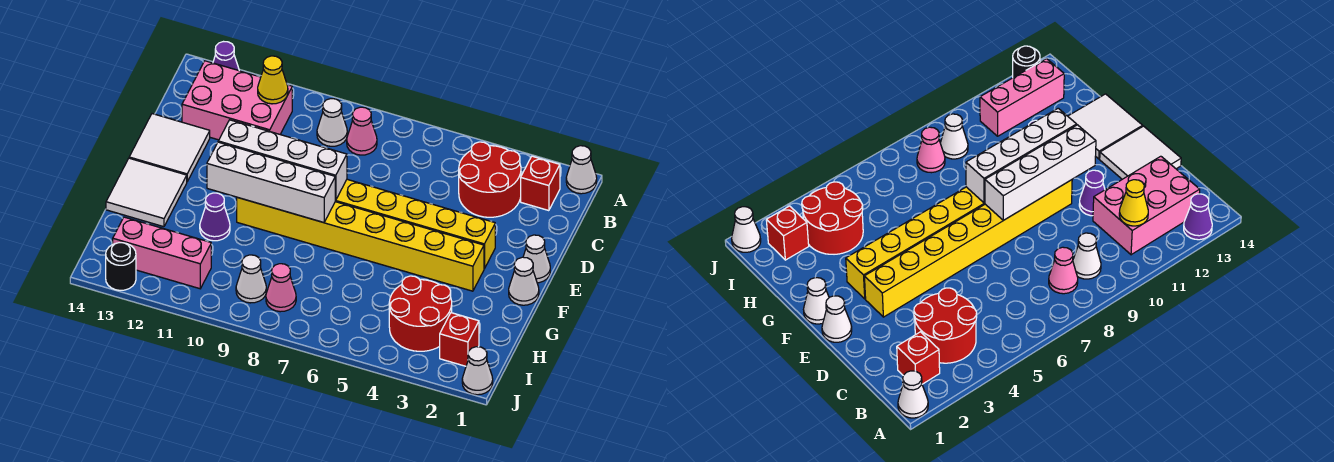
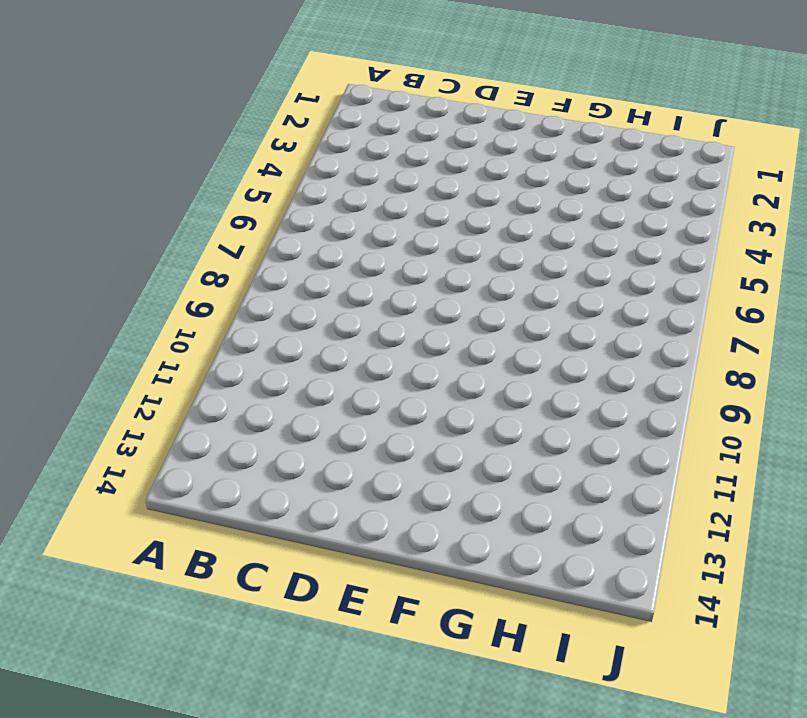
none -> white 1x1 cone [566,146,597,194]
none -> purple 1x1 cone [213,42,239,71]
none -> red 1x1 brick [521,156,560,211]

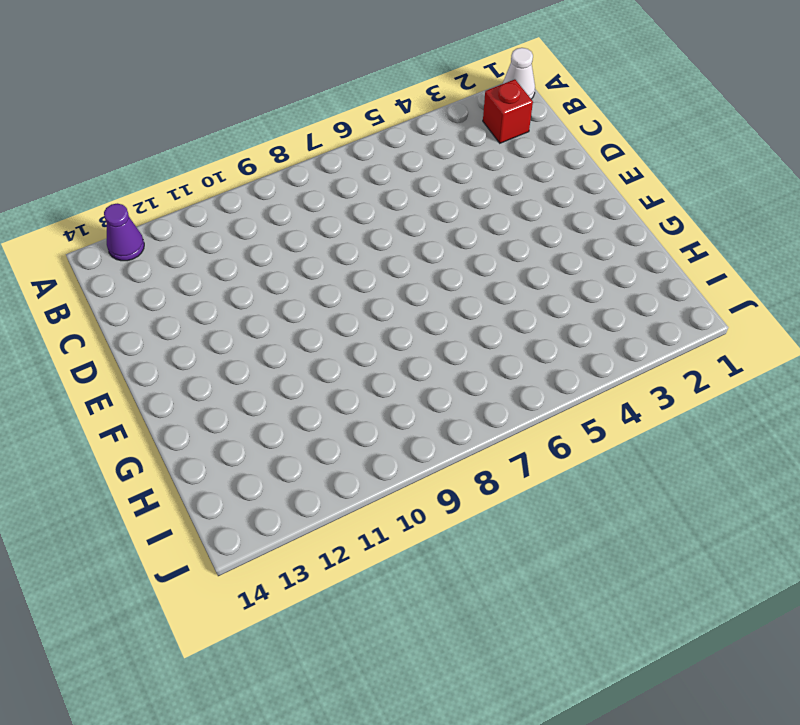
none -> red 2x2 round brick [459,142,521,217]
none -> pink 1x1 cone [347,107,377,155]
none -> white 1x1 cone [317,99,347,146]

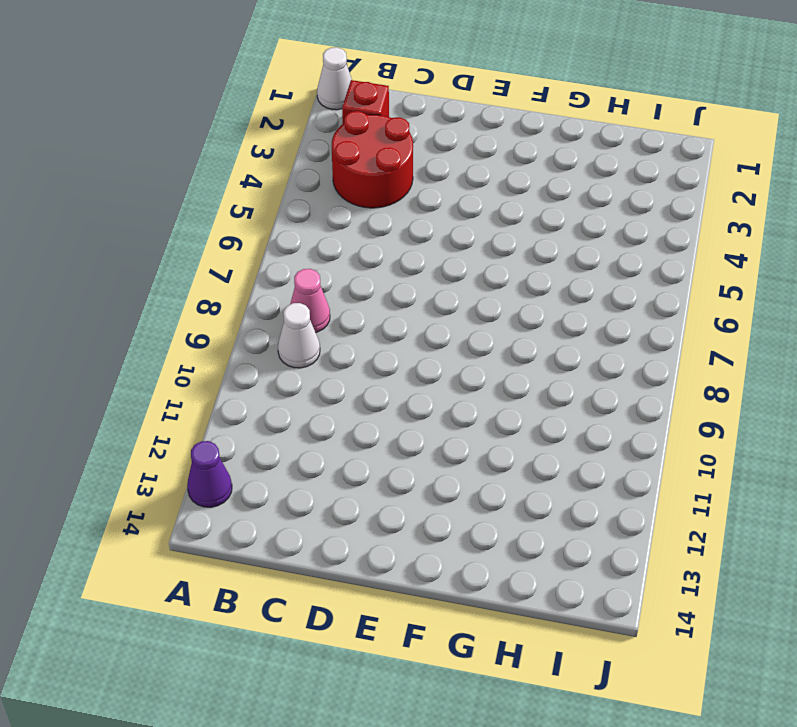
none -> pink 2x3 brick [182,61,292,140]
none -> purple 1x1 cone [1079,170,1105,216]
none -> white 2x2 tile [129,114,210,181]

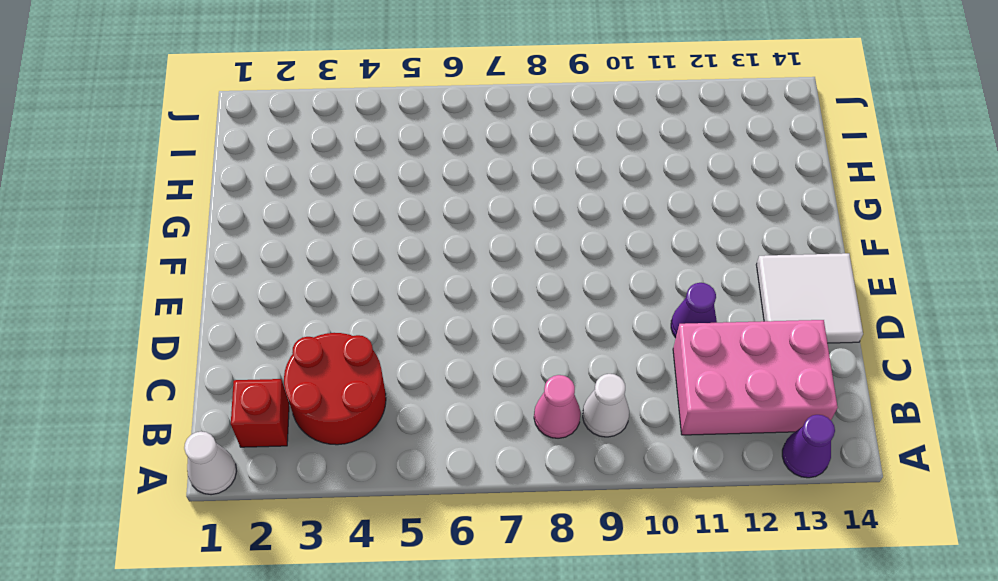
none -> white 1x1 cone [523,235,550,283]
none -> yellow 1x8 brick [335,179,495,269]
none -> white 1x1 cone [509,257,539,305]

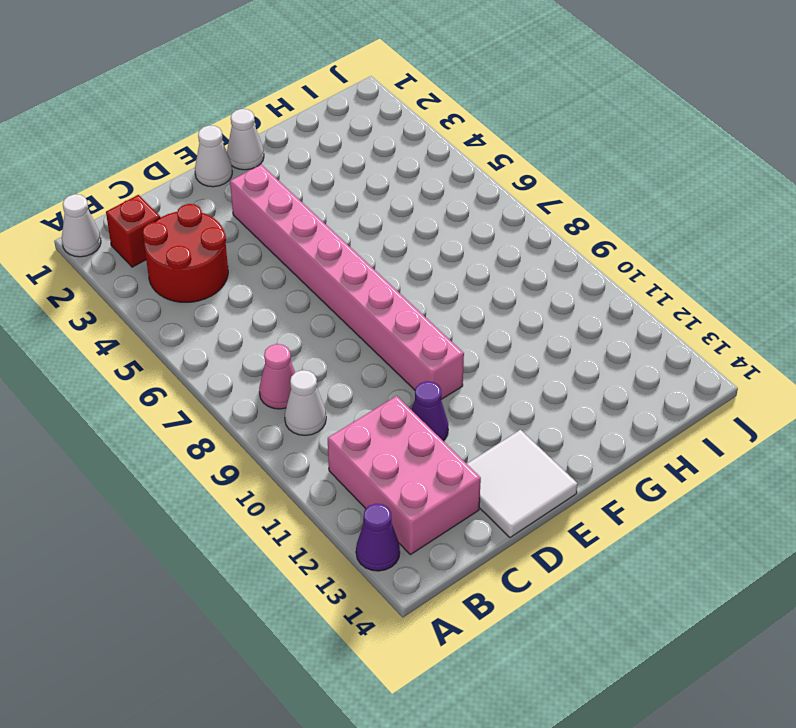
pink 1x8 brick [230,165,464,399] -> yellow 1x8 brick [335,179,495,269]
none -> yellow 1x8 brick [237,197,484,291]
none -> white 2x2 tile [106,158,187,227]
none -> purple 1x1 cone [200,193,230,241]

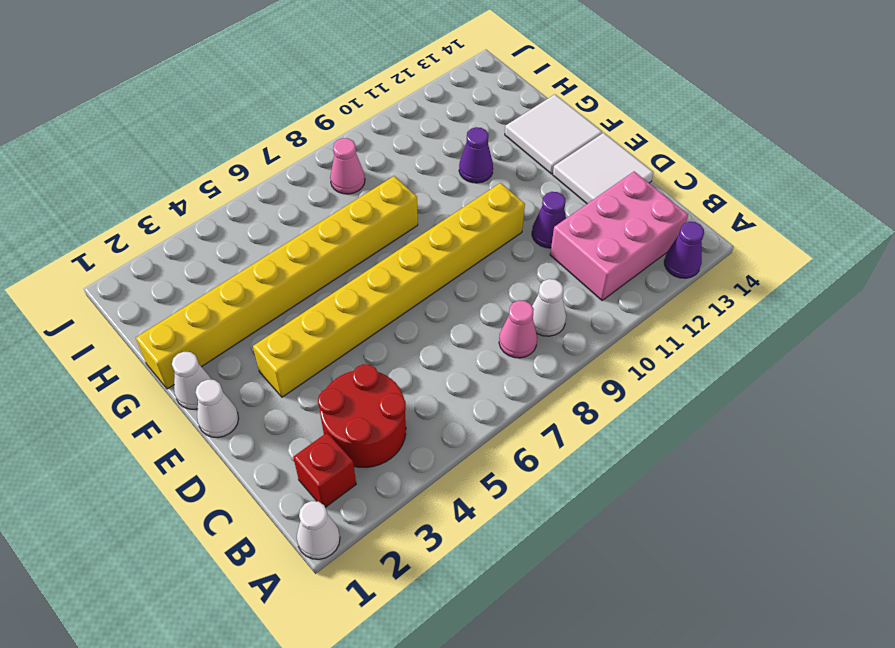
yellow 1x8 brick [136,176,418,389] -> yellow 1x8 brick moved to [237,197,484,291]
none -> red 2x2 round brick [389,276,452,351]
none -> red 1x1 brick [440,313,479,366]
none -> white 1x1 cone [236,255,266,303]

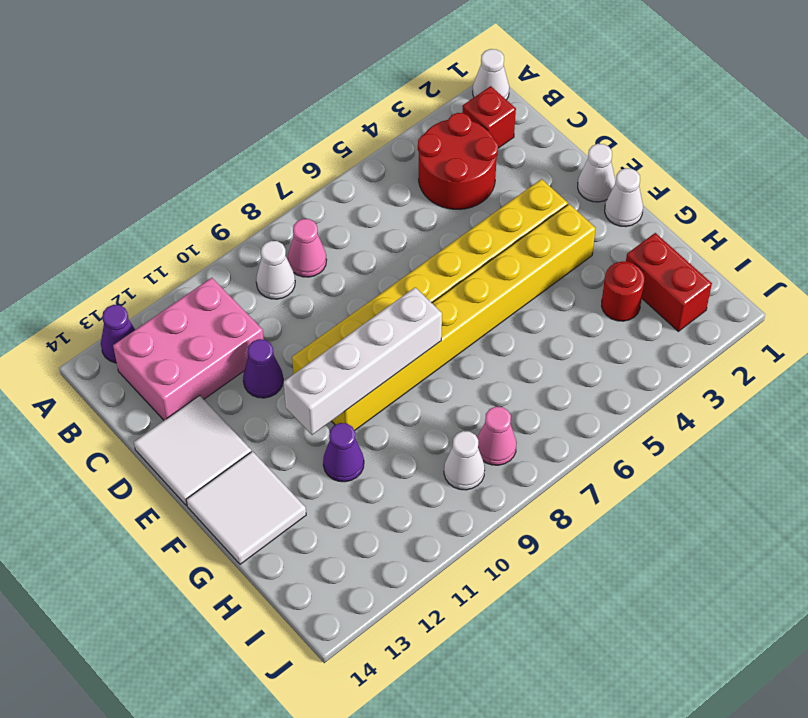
red 1x2 brick [626,233,712,331] -> red 1x1 brick [440,313,479,366]
red 1x1 round brick [602,261,645,321] -> red 2x2 round brick [389,276,452,351]
none -> pink 1x3 brick [113,217,211,289]
none -> white 1x1 cone [462,347,493,395]
none -> black 1x1 round brick [106,243,136,290]

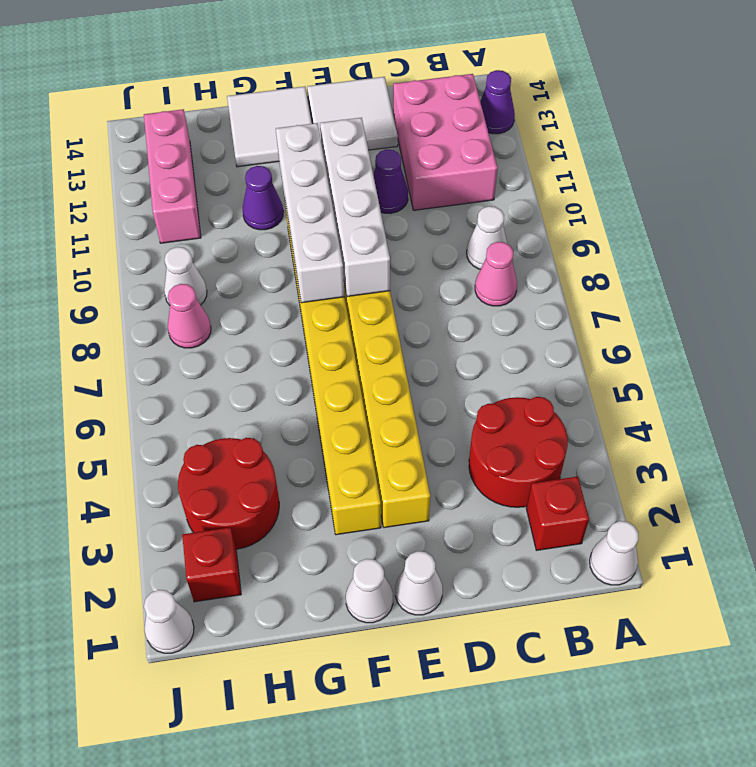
none -> black 1x1 round brick [106,243,136,290]
none -> yellow 1x1 cone [258,56,288,104]

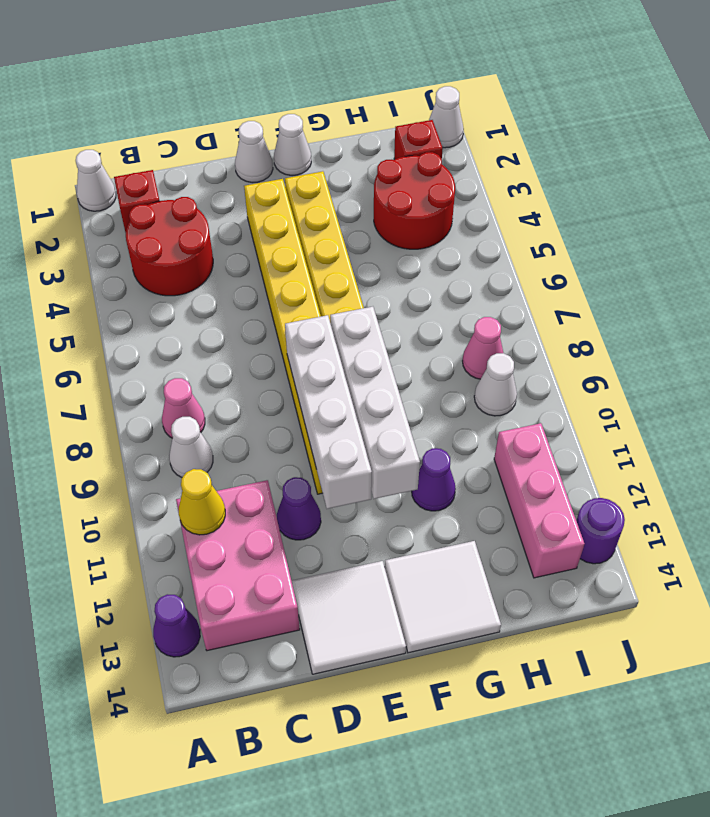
purple 1x1 round brick [576,498,625,564] -> black 1x1 round brick [106,243,136,290]

